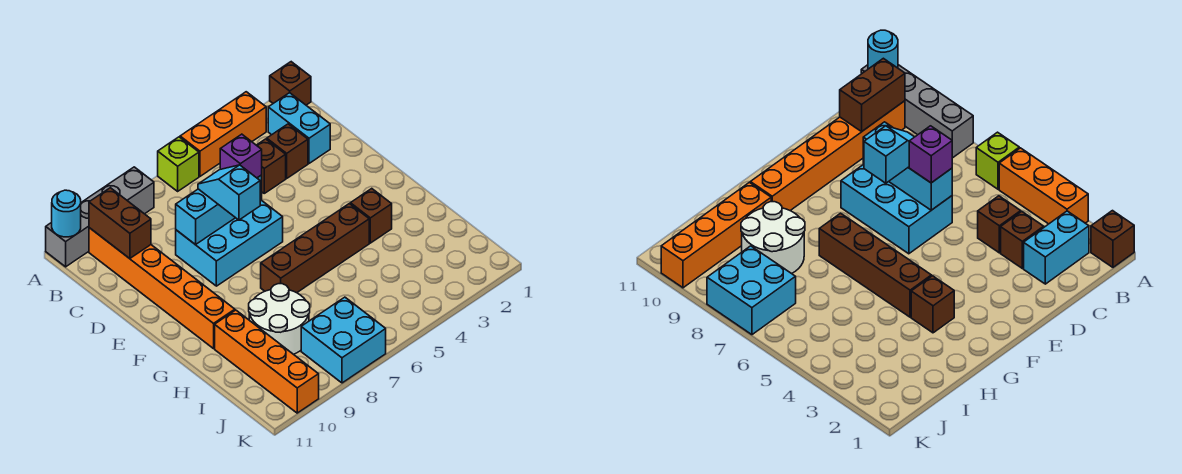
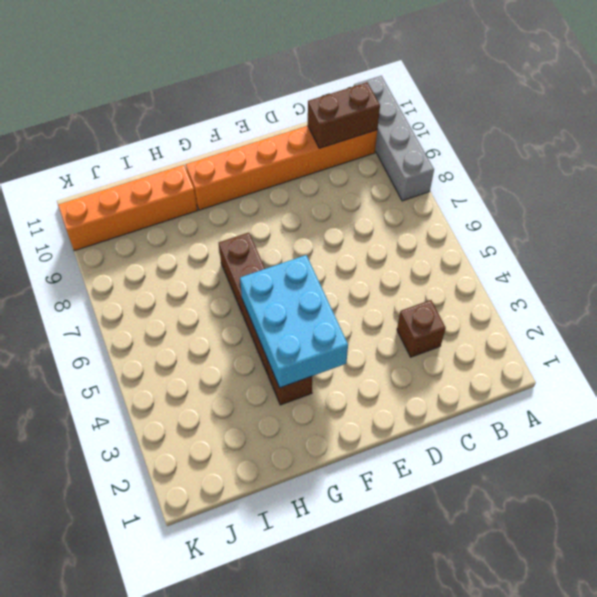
cyan 2x3 brick [240,255,348,388] -> cyan 2x3 brick moved to [176,200,283,286]
none -> brown 1x1 brick [270,62,311,105]
none -> orange 1x3 brick [180,92,266,176]
none -> lime 1x1 brick [158,137,199,191]

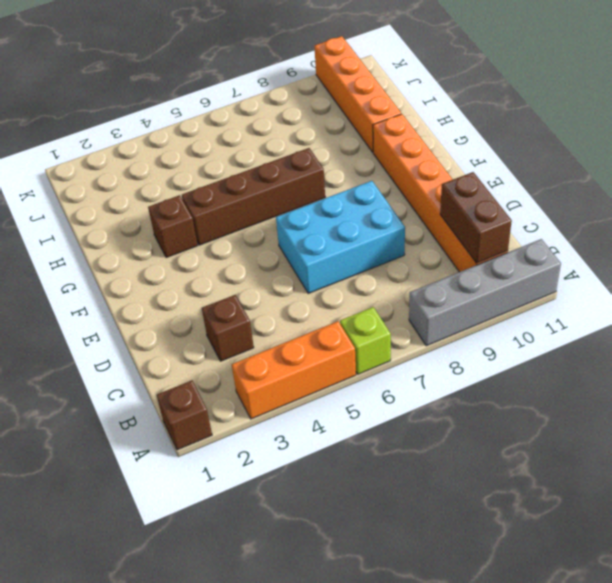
none -> cyan 1x2 brick [268,93,330,163]
none -> brown 1x1 brick [257,139,286,193]
none -> white 2x2 round brick [249,284,310,354]

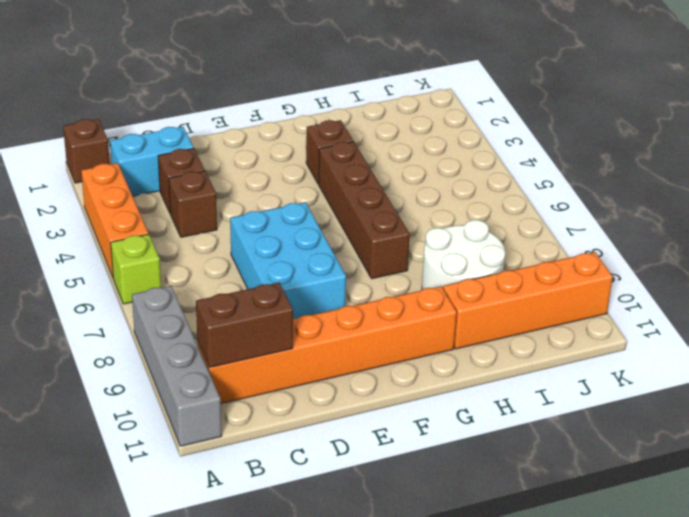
none -> cyan 2x2 brick [301,297,386,383]
none -> cyan 1x1 round brick [52,190,81,237]
none -> cyan 1x3 brick [176,175,262,245]

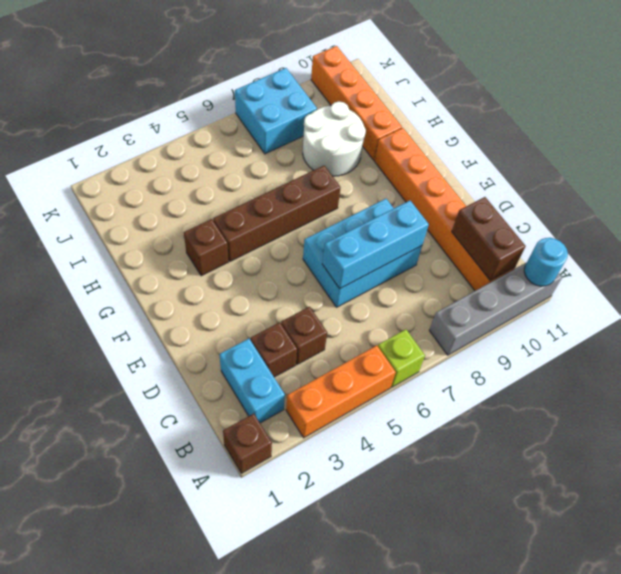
none -> purple 1x1 brick [220,134,262,178]
none -> cyan 1x2 slope [198,165,260,220]

